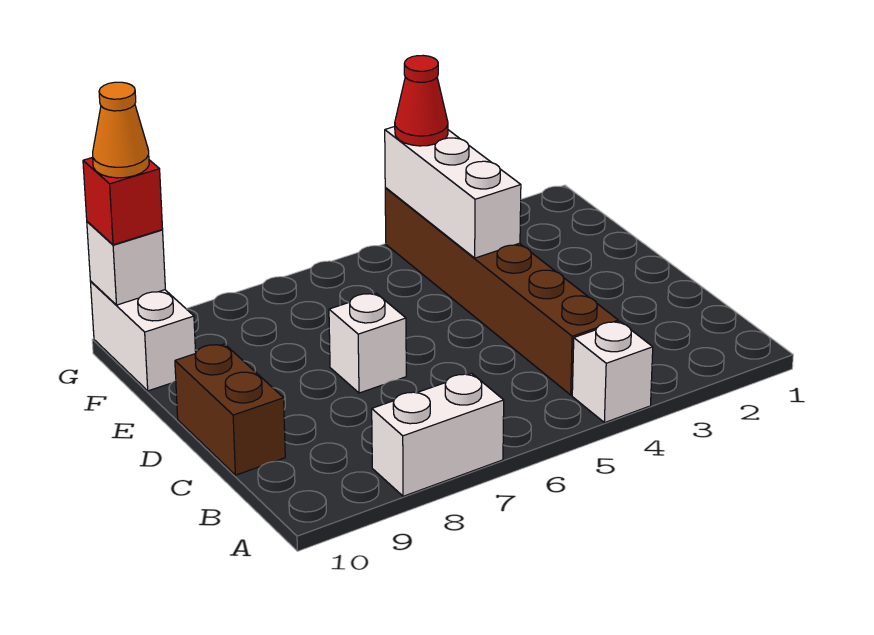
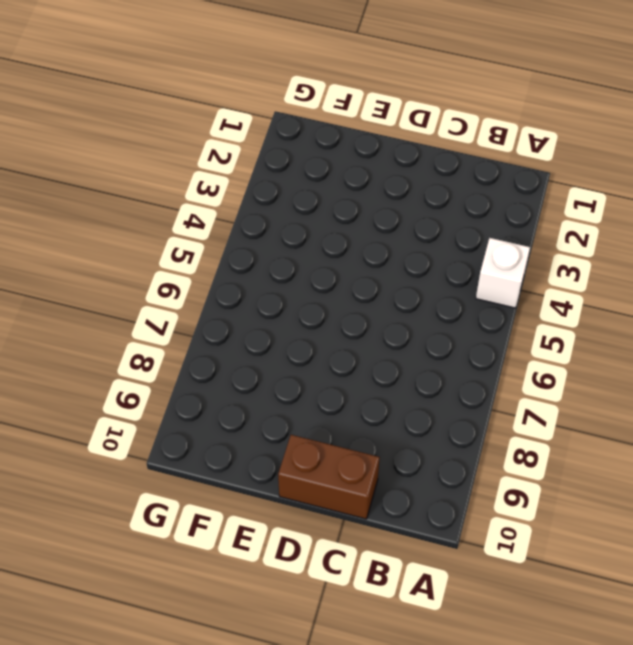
none -> white 1x2 brick [372,373,504,496]
none -> brown 1x6 brick [385,188,618,395]

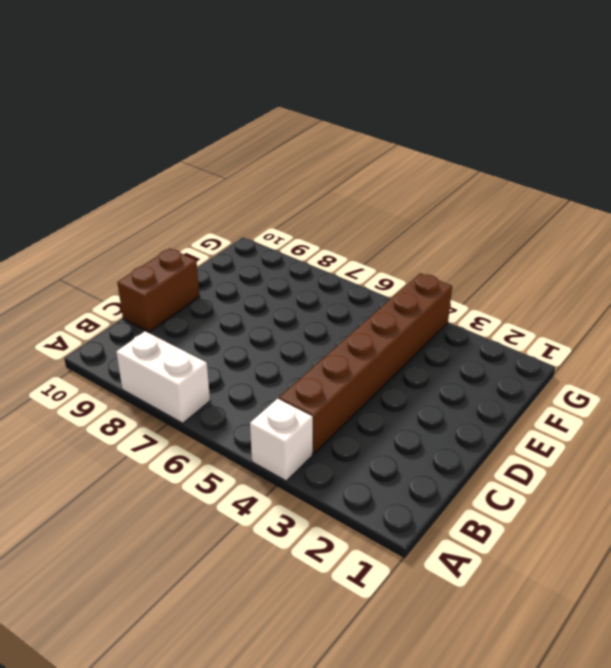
none -> white 1x1 brick [329,293,406,393]
none -> white 1x2 brick [91,282,196,391]

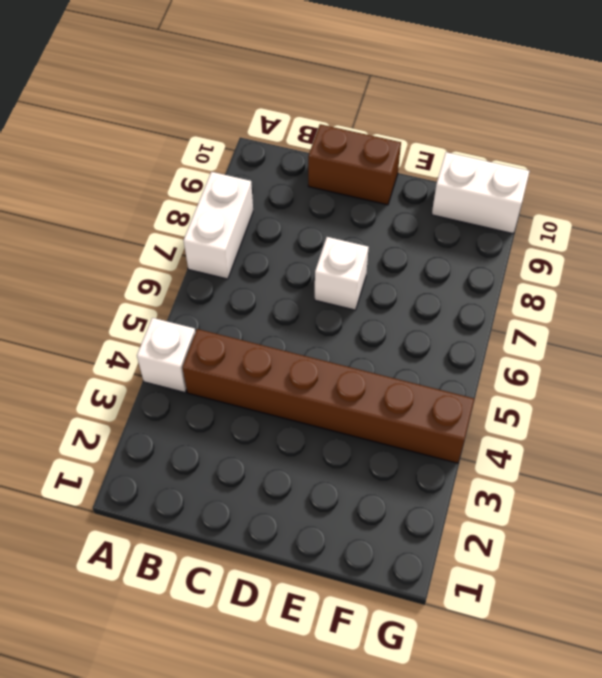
none -> white 1x3 brick [385,127,521,258]
none -> white 1x1 brick [87,222,165,305]

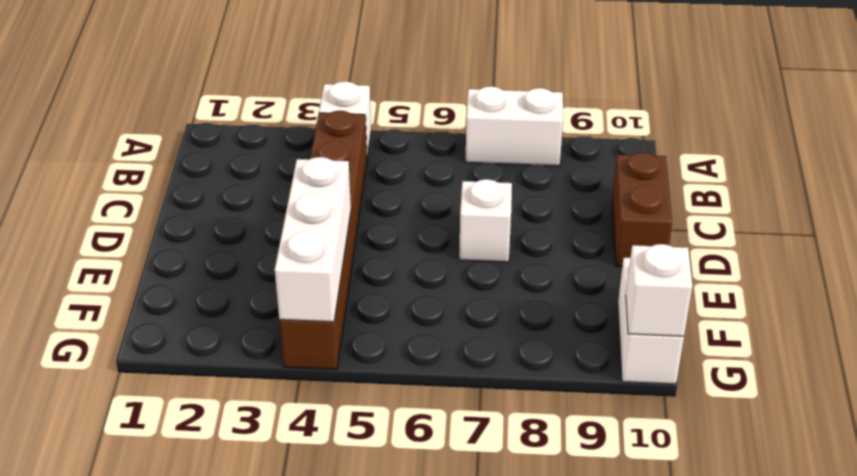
none -> red 1x1 cone [395,55,448,146]
none -> red 1x1 brick [83,157,163,245]

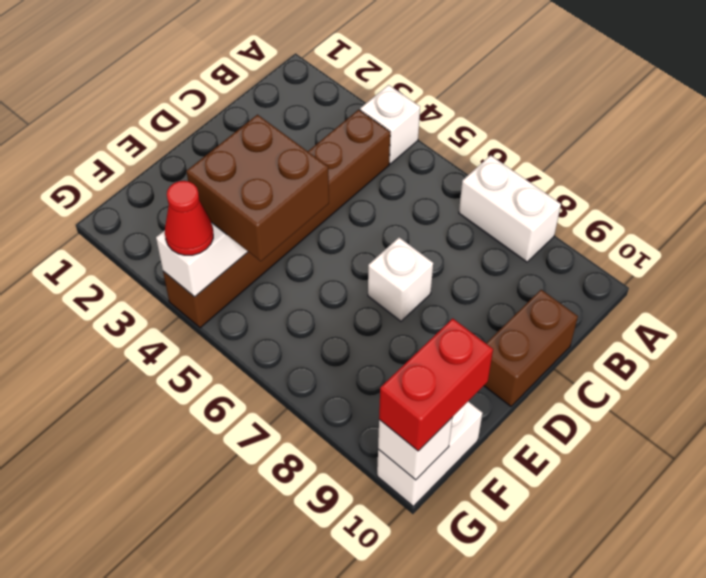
brown 2x2 brick [187,115,329,261] -> none
red 1x2 brick [379,318,493,451] -> red 1x1 brick [83,157,163,245]
none -> orange 1x1 cone [93,82,149,178]

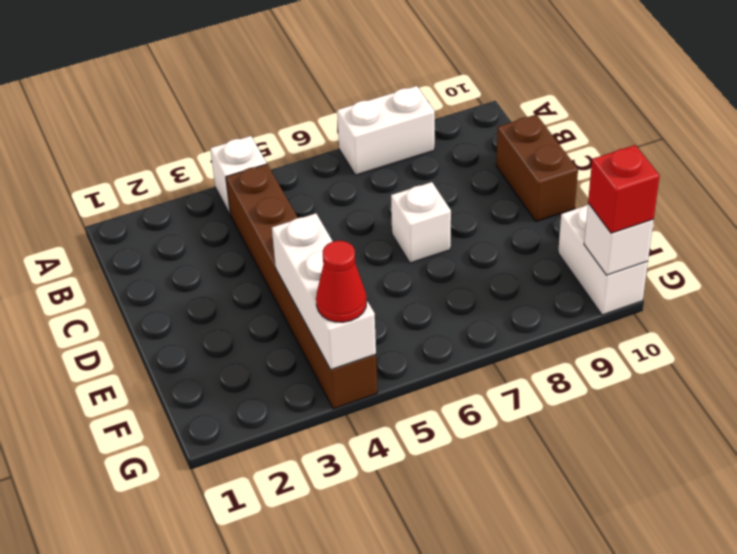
none -> orange 1x1 cone [93,82,149,178]

